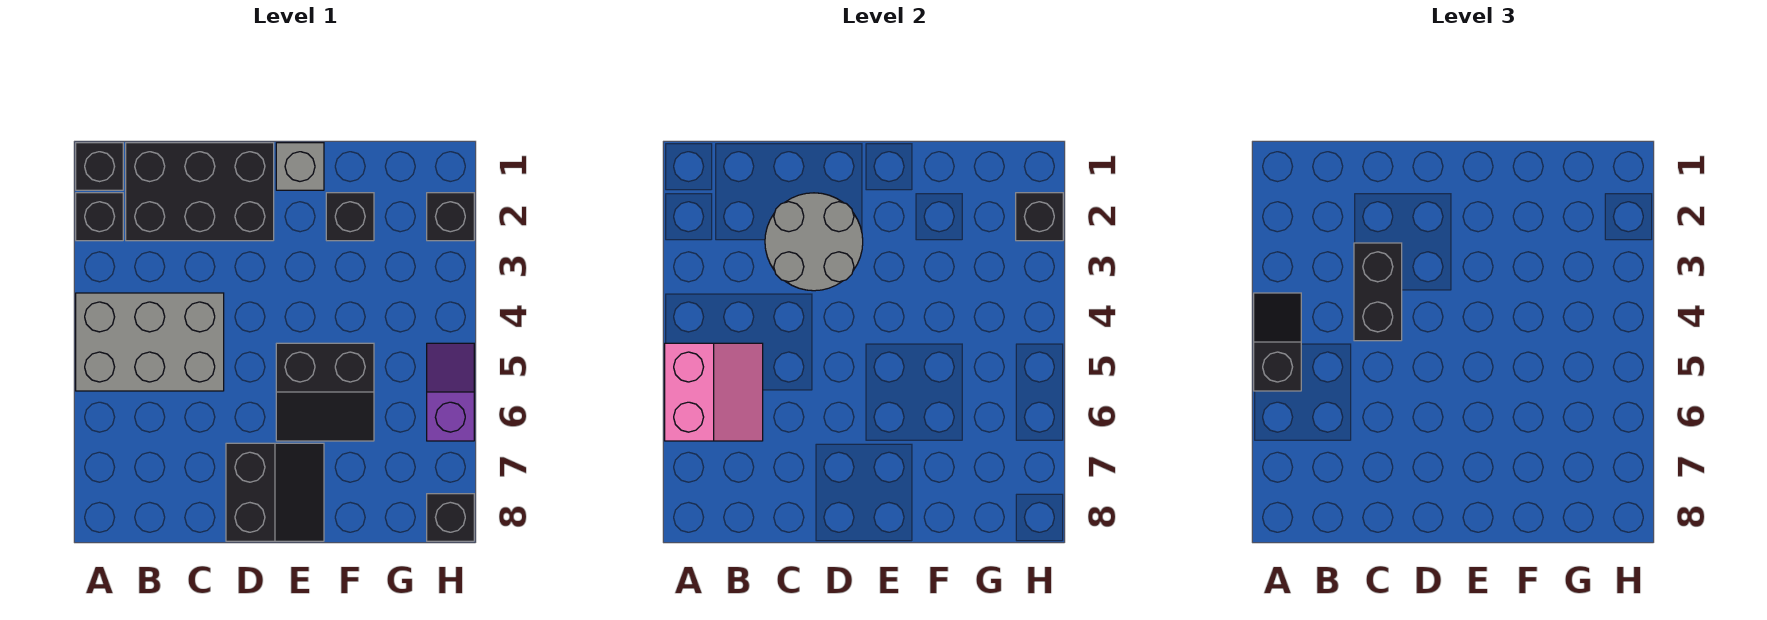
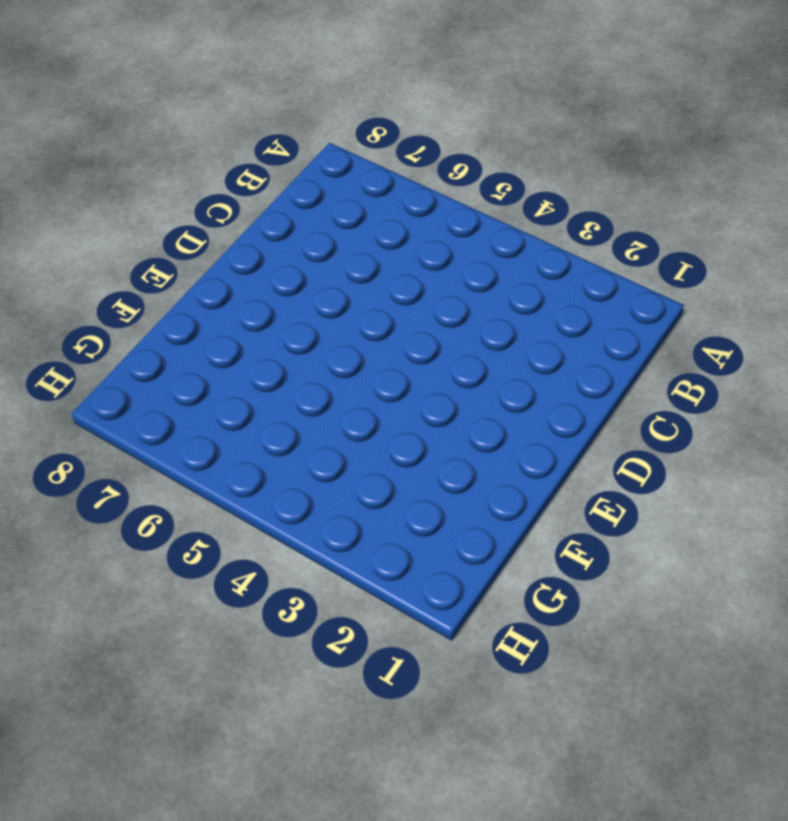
none -> black 1x1 brick [76,143,123,190]
none -> black 1x1 brick [76,193,123,241]
none -> grey 2x3 brick [76,293,224,391]

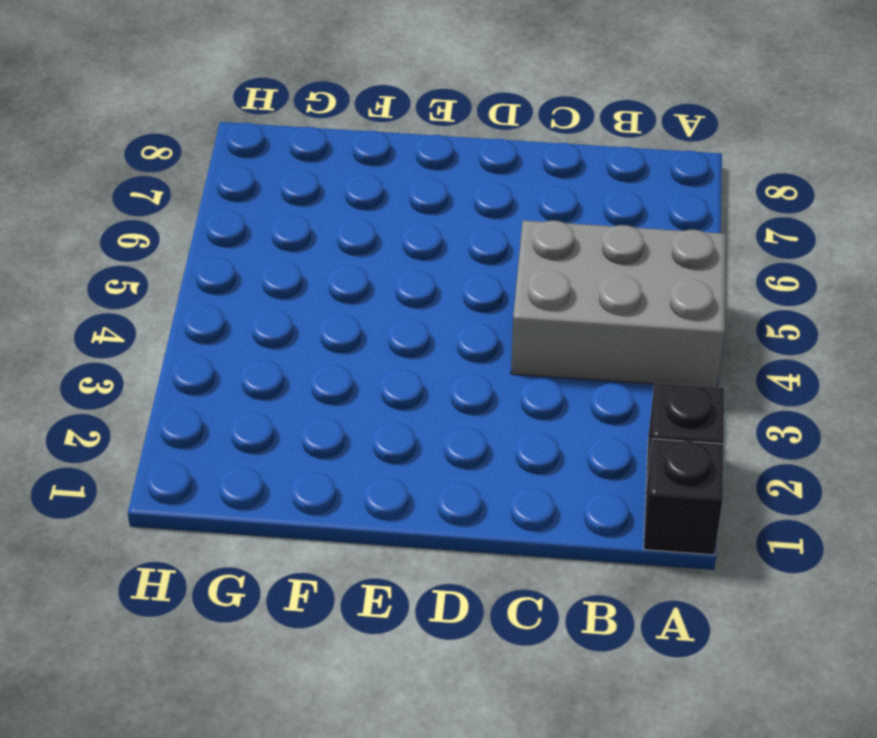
none -> black 2x3 brick [126,143,274,241]
none -> black 2x2 slope [226,443,324,541]
none -> grey 1x1 brick [276,143,324,190]

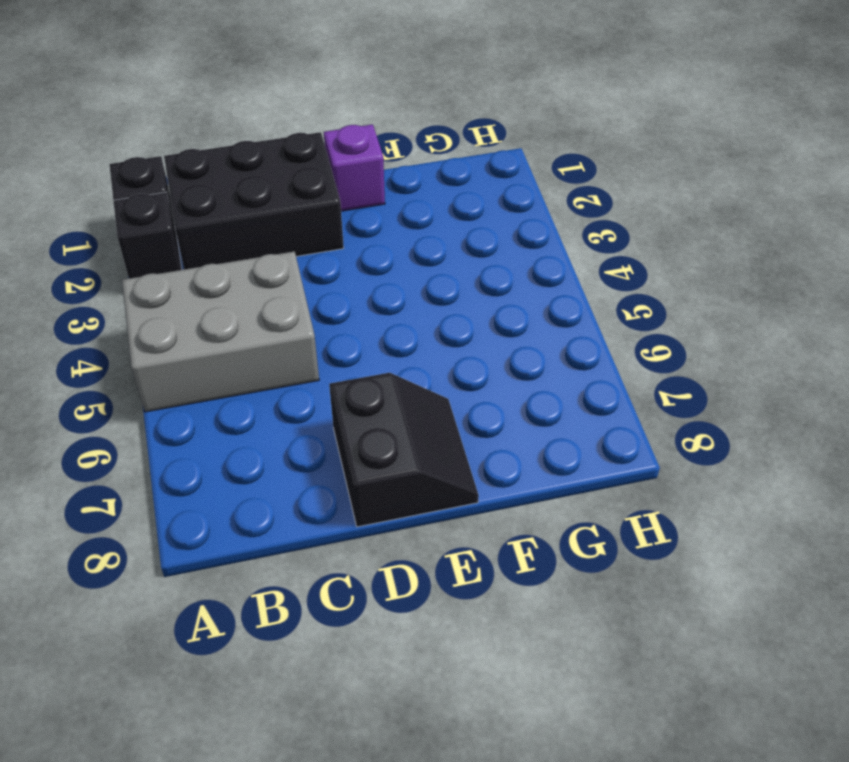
purple 1x1 brick [324,124,385,211] -> grey 1x1 brick [276,143,324,190]
none -> black 2x2 slope [276,343,374,441]
none -> black 1x1 brick [326,193,374,241]
none -> black 1x1 brick [427,193,474,241]

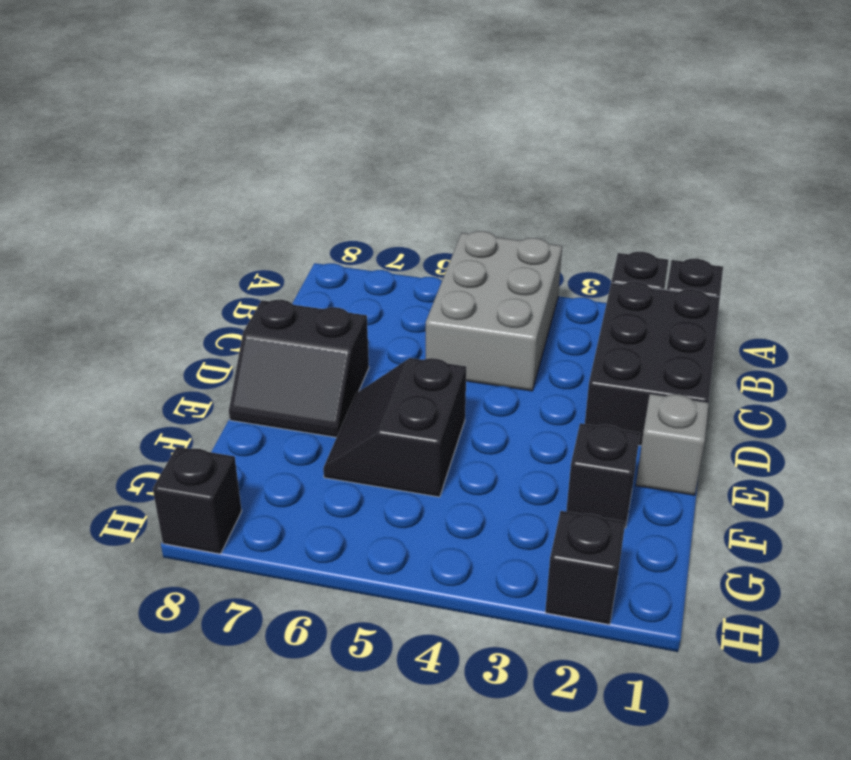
none -> purple 1x2 slope [427,343,474,441]
none -> pink 2x2 slope [665,343,763,441]
none -> grey 2x2 round brick [765,193,863,291]

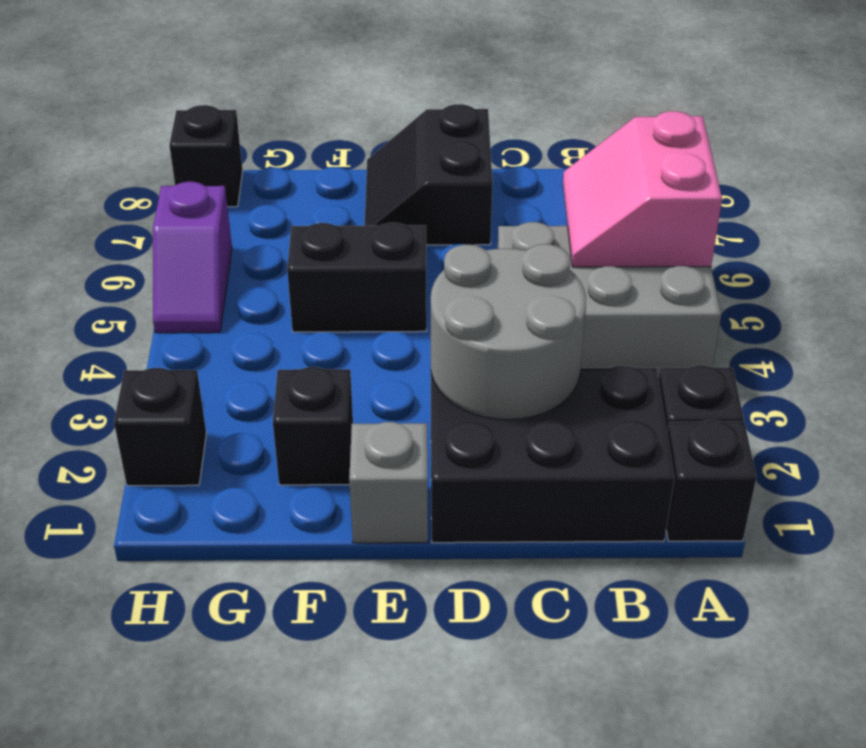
none -> black 1x1 brick [1016,193,1063,241]
none -> black 1x2 slope [1254,293,1301,391]
none -> black 1x2 brick [1354,243,1402,341]

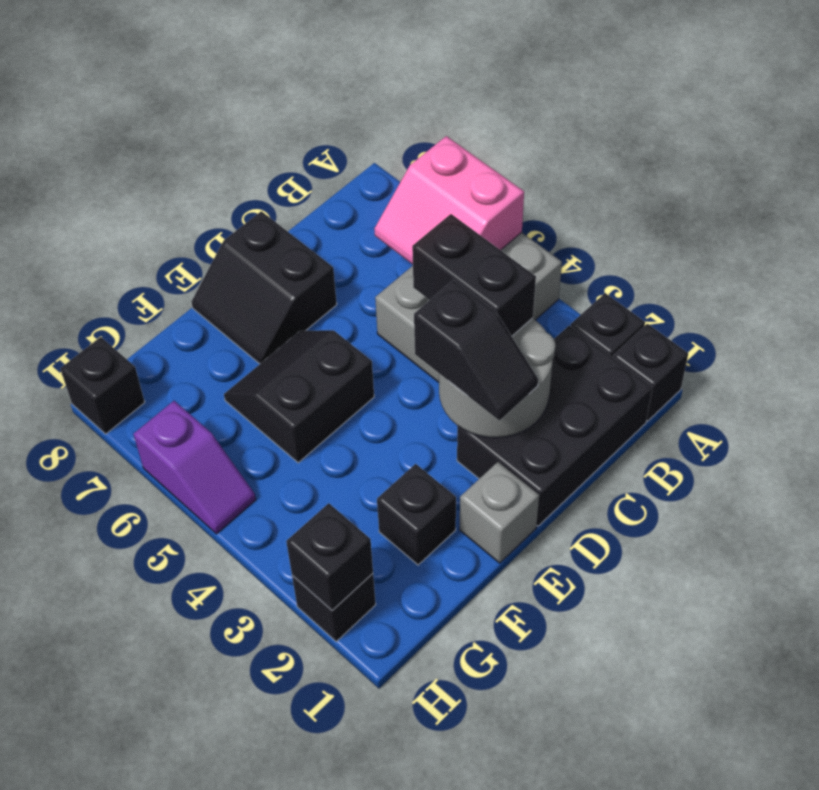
black 1x2 slope [414,280,538,421] -> black 1x2 slope moved to [1254,293,1301,391]

